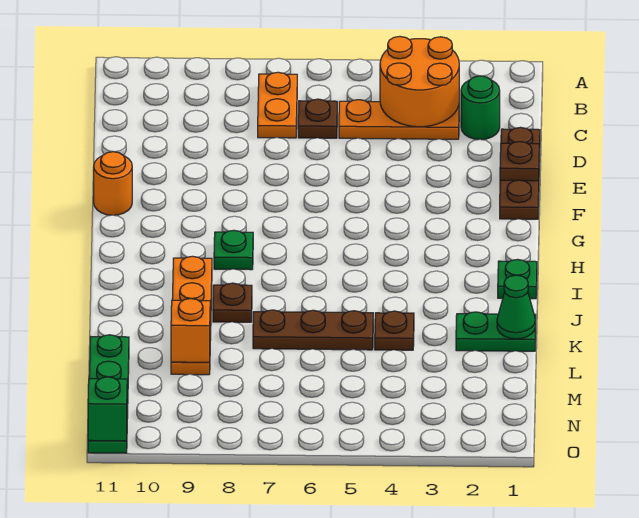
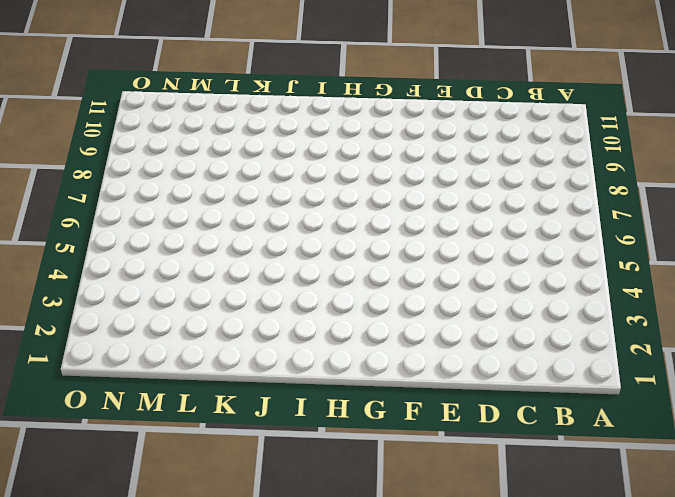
none -> orange 1x2 plate [258,72,297,138]
none -> green 1x1 round brick [461,76,500,140]
none -> orange 1x3 plate [339,100,459,139]

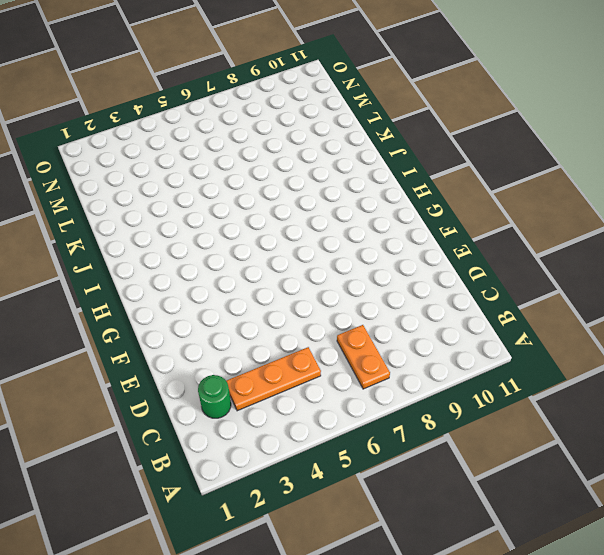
none -> brown 1x1 plate [298,99,337,138]
none -> brown 1x3 plate [500,127,540,219]
none -> orange 1x1 round brick [94,152,132,215]

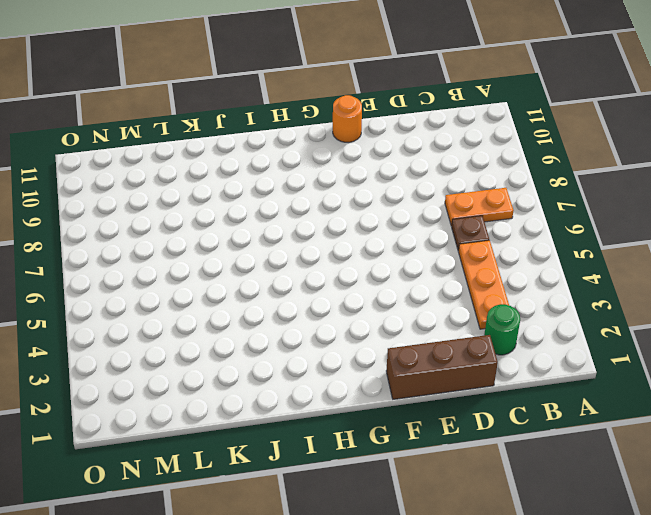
brown 1x3 brick [386,335,498,399] -> brown 1x3 plate [500,127,540,219]
none -> green 1x1 plate [214,230,253,270]
none -> green 1x1 plate [498,259,537,299]
none -> orange 1x4 plate [171,256,212,375]

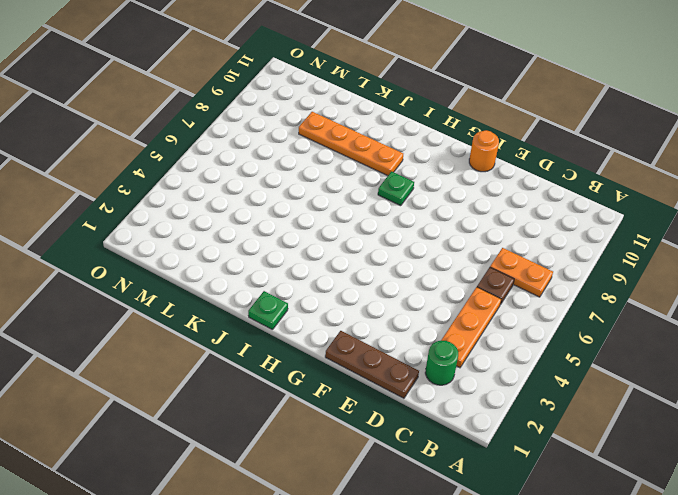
none -> brown 1x1 plate [213,283,252,322]
none -> green 1x2 plate [456,312,536,351]
none -> brown 1x1 plate [375,311,414,350]

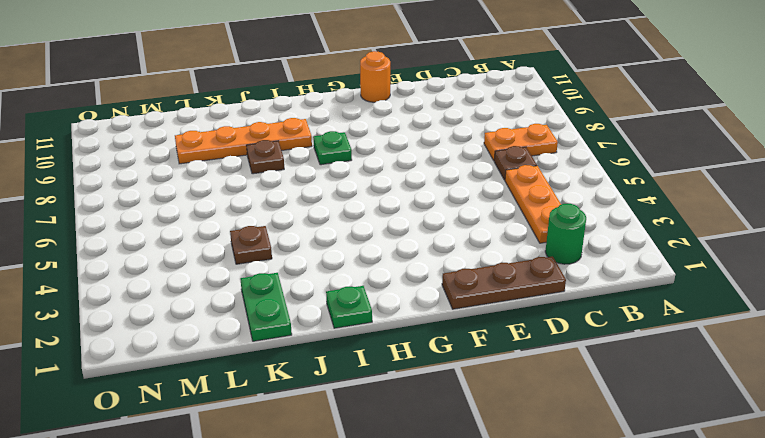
none -> brown 1x3 plate [253,310,373,350]
none -> green 1x4 plate [88,335,129,453]
none -> orange 2x2 round brick [380,36,459,127]

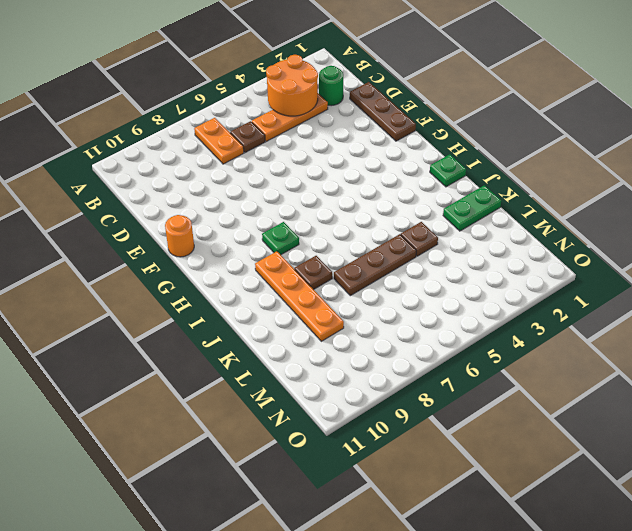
none -> green 1x4 plate [88,335,129,453]
none -> brown 1x1 plate [500,142,539,181]
none -> green 1x1 cone [497,275,536,339]

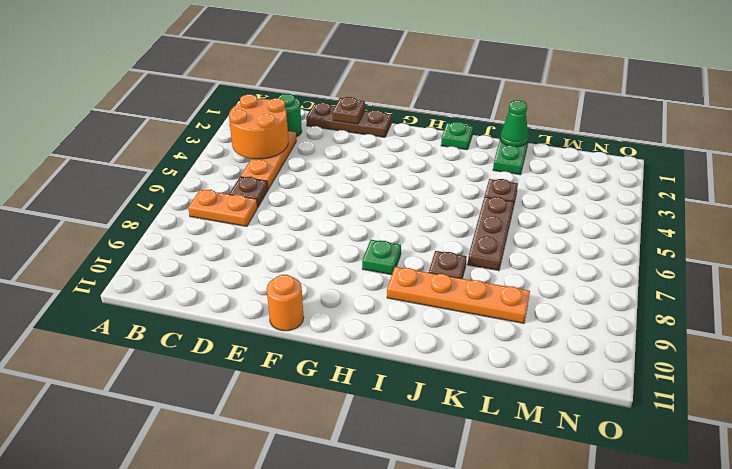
none -> green 1x4 plate [88,335,129,453]
none -> orange 1x1 brick [171,299,210,362]
none -> green 1x1 brick [88,377,127,441]

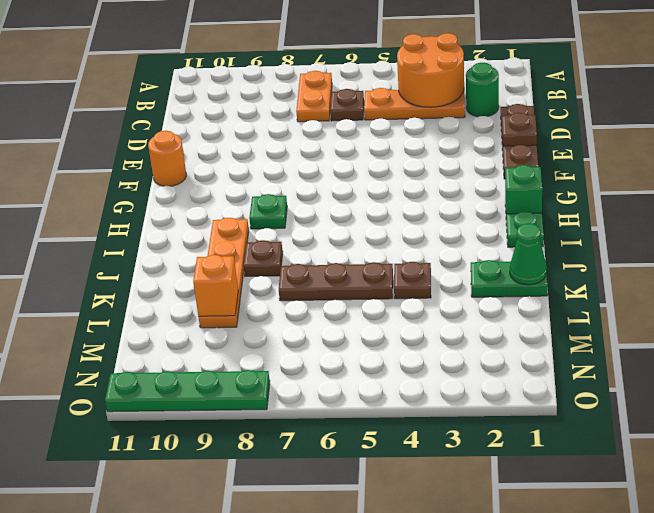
green 1x1 brick [505,165,542,214] -> green 1x1 brick moved to [88,377,127,441]
green 1x4 plate [105,370,270,412] -> green 1x4 plate turned to [88,335,129,453]

